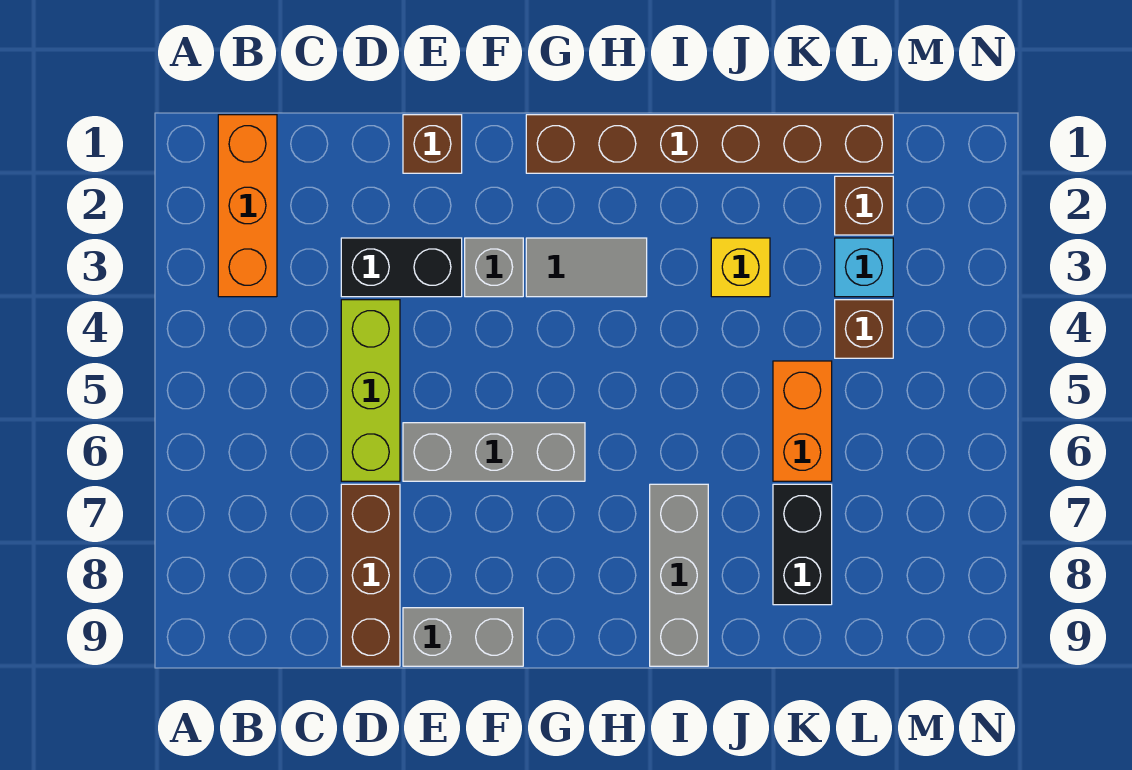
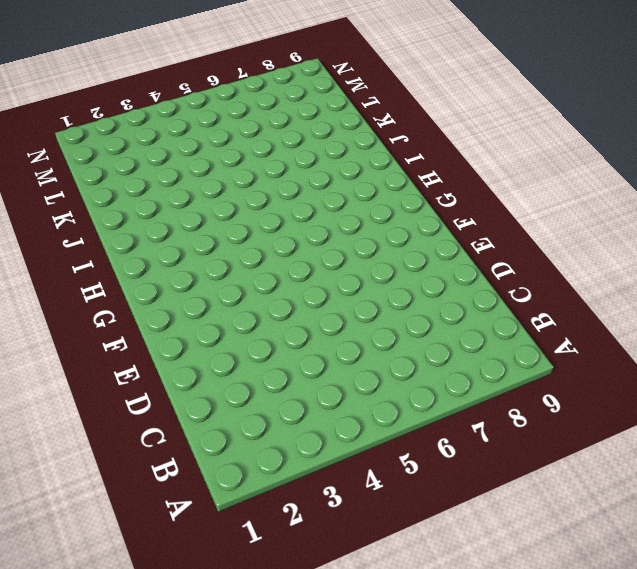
none -> orange 1x3 brick [218,115,277,297]
none -> black 1x2 brick [341,238,462,297]
none -> lime 1x3 brick [341,300,400,481]

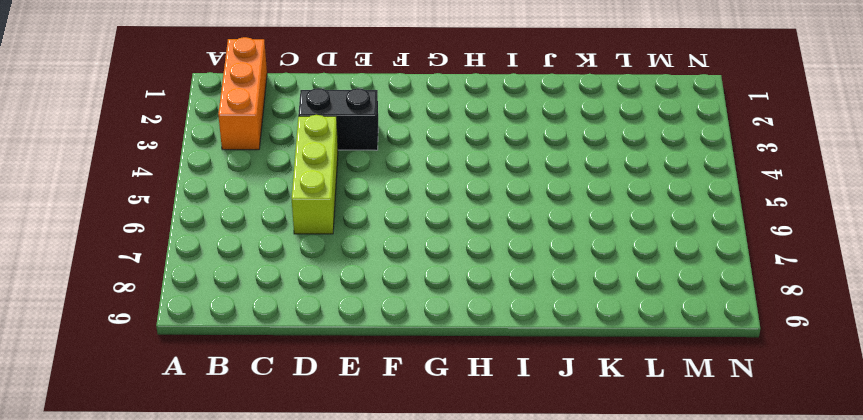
none -> brown 1x3 brick [341,484,400,666]
none -> brown 1x1 brick [403,115,462,173]
none -> grey 1x3 brick [403,423,585,481]

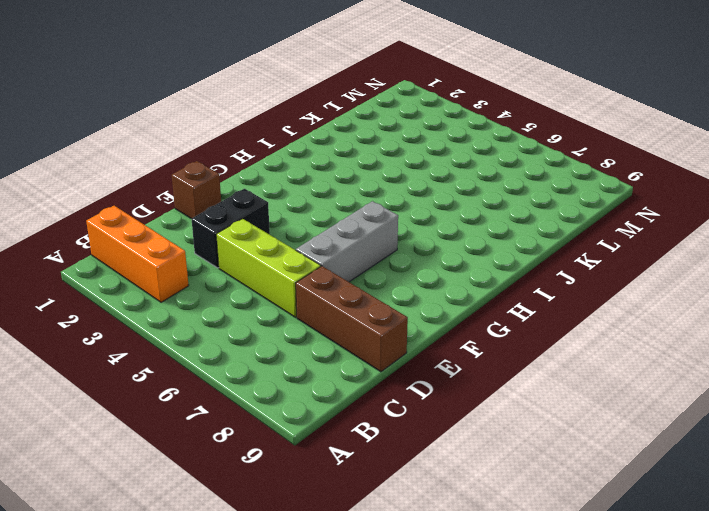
none -> grey 1x2 brick [403,608,523,666]
none -> grey 1x1 brick [465,238,523,297]
none -> brown 1x6 brick [526,115,893,173]

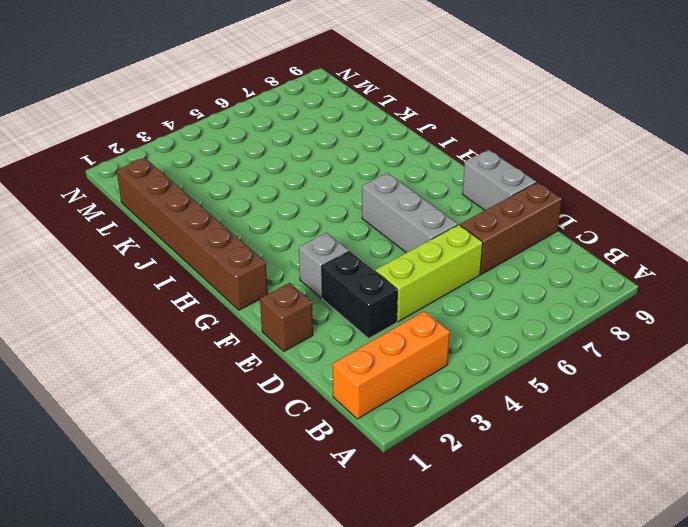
none -> grey 1x2 tile [526,238,647,297]
none -> grey 1x3 brick [650,484,708,666]
none -> yellow 1x1 brick [711,238,770,297]

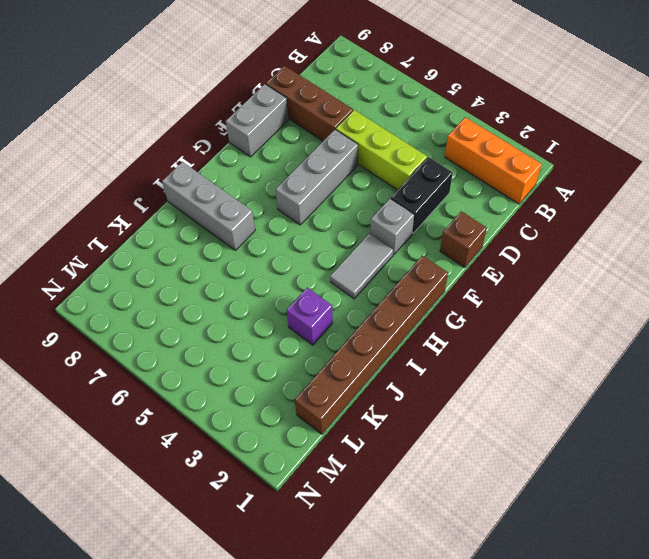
purple 1x1 brick [287,288,333,345] -> yellow 1x1 brick [711,238,770,297]
none -> orange 1x2 brick [773,361,832,481]
none -> black 1x2 brick [773,484,832,605]
none -> brown 1x1 brick [835,176,893,235]

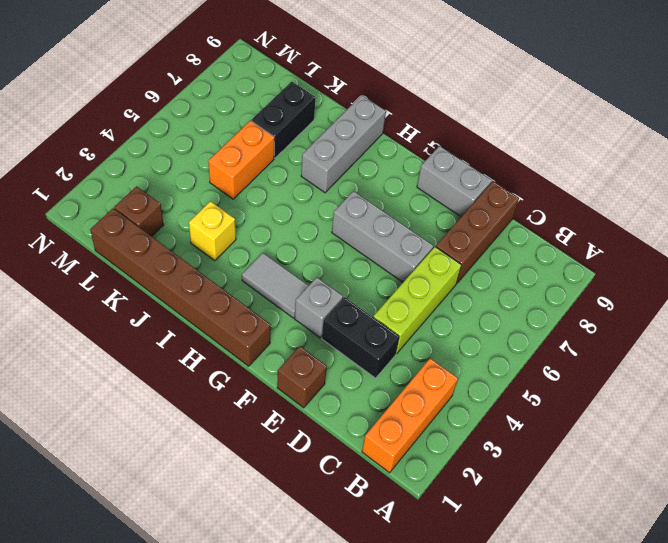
none -> cyan 1x1 brick [835,238,893,297]
none -> brown 1x1 brick [835,300,893,358]

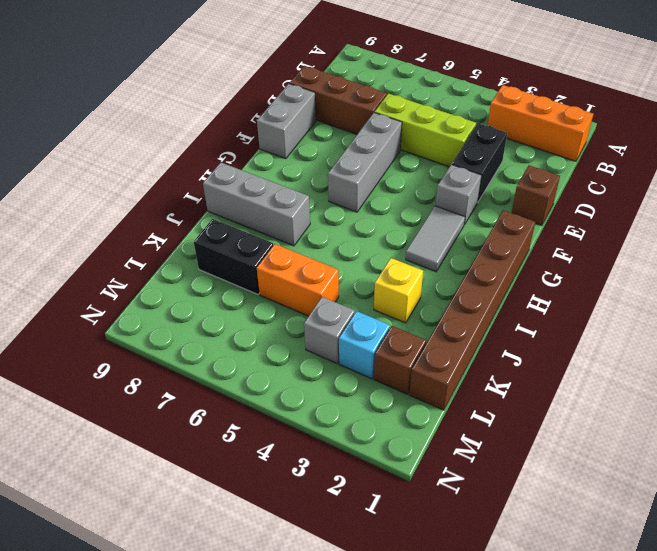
grey 1x1 brick [304,297,355,364] -> brown 1x1 brick [835,300,893,358]

